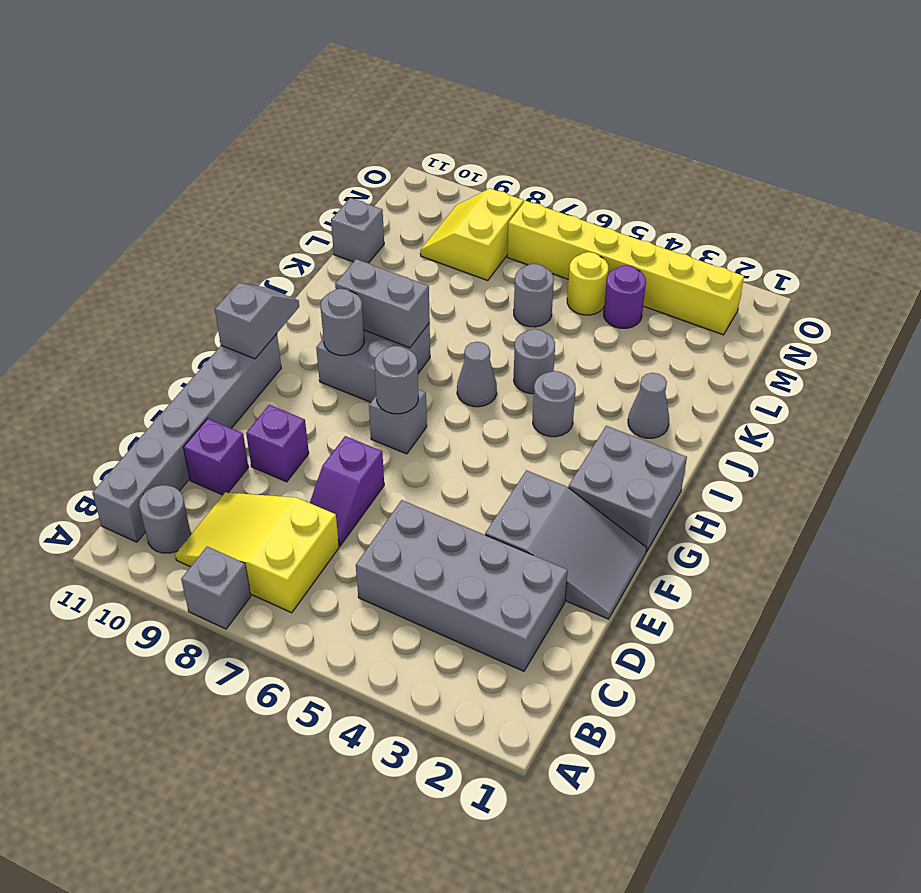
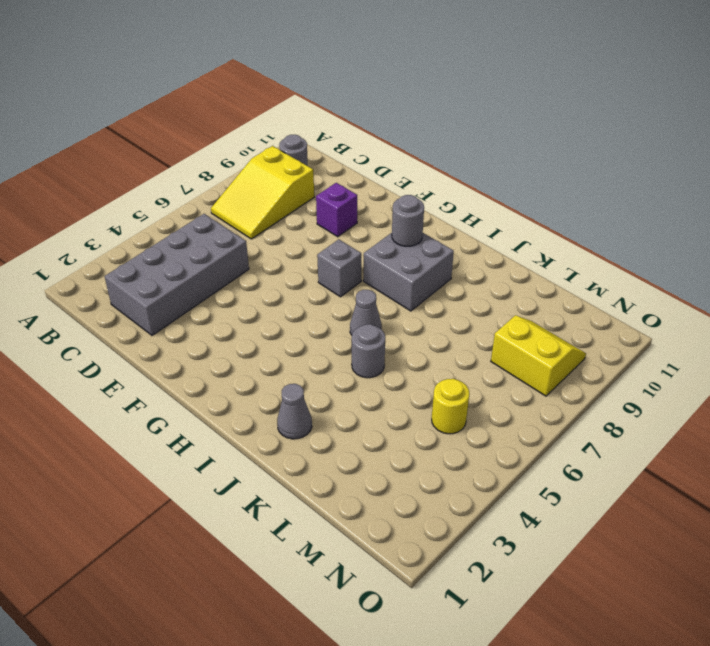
yellow 2x3 slope [211,146,314,239] -> yellow 2x3 slope turned to [175,492,339,613]
none -> grey 1x1 brick [181,546,251,629]
none -> grey 1x6 brick [92,334,281,542]
none -> purple 1x2 slope [310,436,384,546]

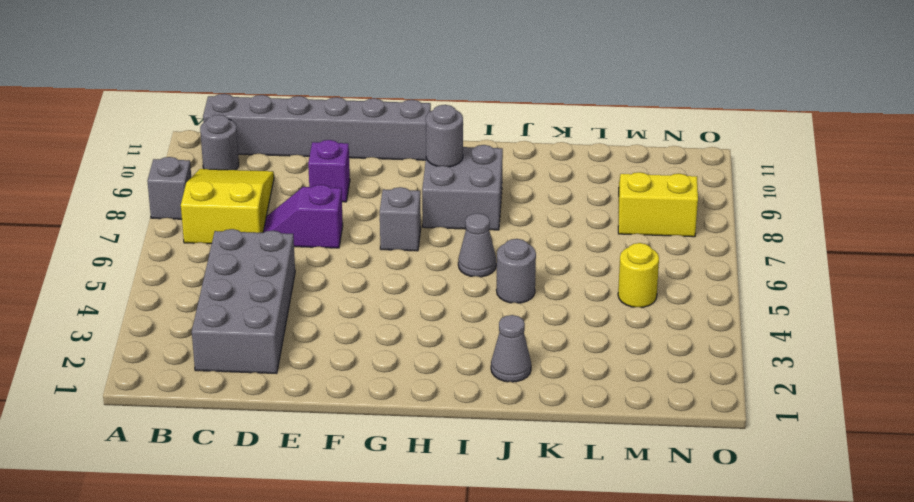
none -> purple 1x1 brick [183,419,248,495]
none -> grey 2x3 slope [485,470,647,619]
none -> grey 2x2 brick [569,426,687,552]

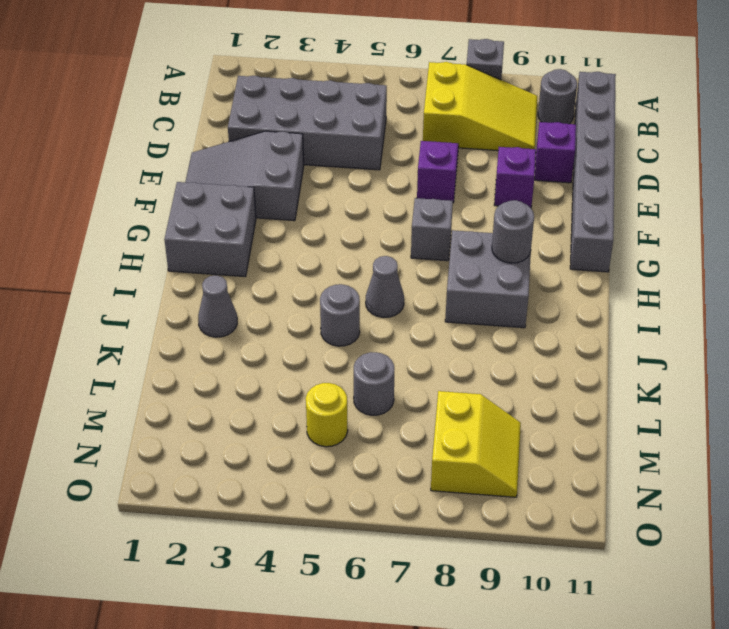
none -> grey 1x1 round brick [533,371,576,437]
none -> grey 1x1 brick [331,198,384,263]
none -> purple 1x1 round brick [604,265,646,328]

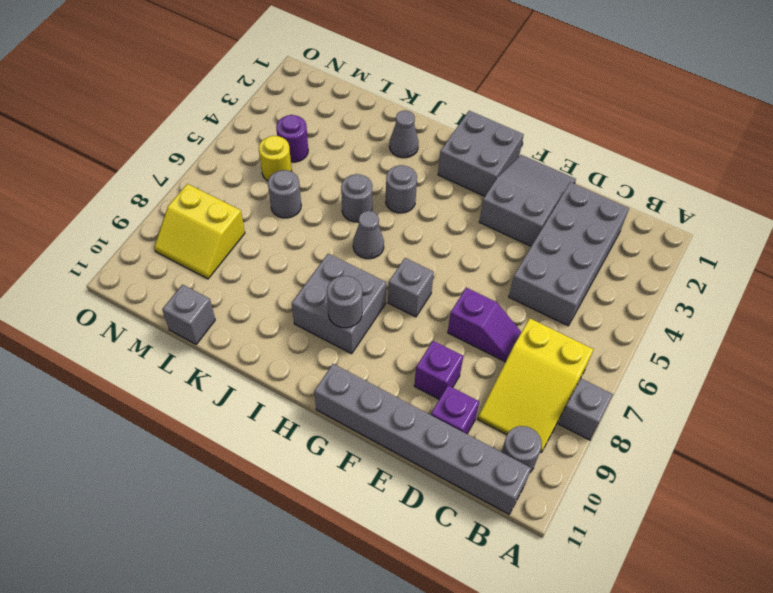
none -> yellow 1x6 brick [507,201,744,335]
none -> grey 1x1 round brick [375,346,418,414]
none -> grey 1x2 slope [215,283,299,359]

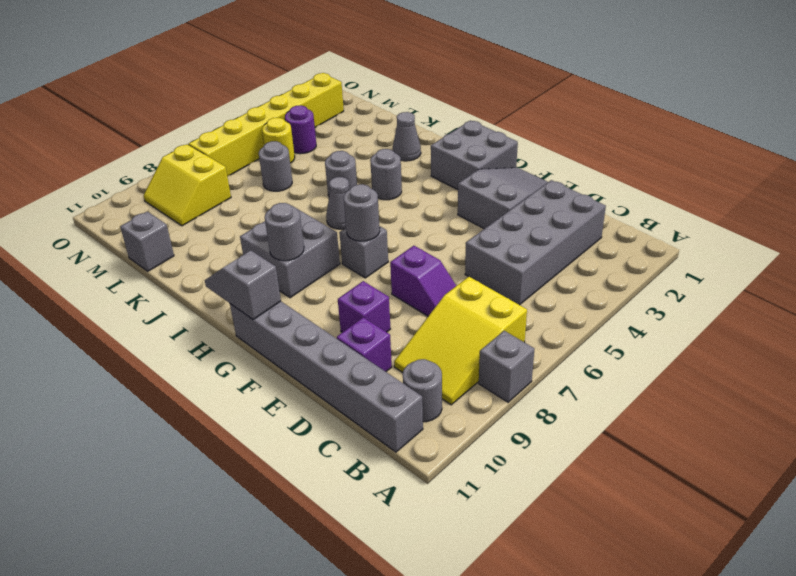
none -> grey 1x2 brick [335,259,430,348]

